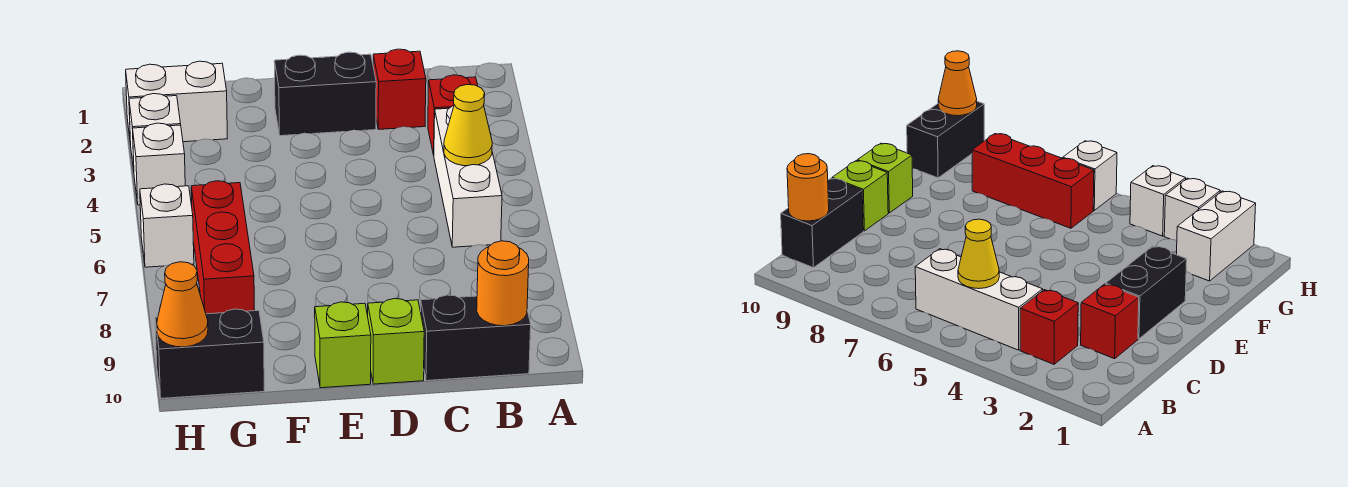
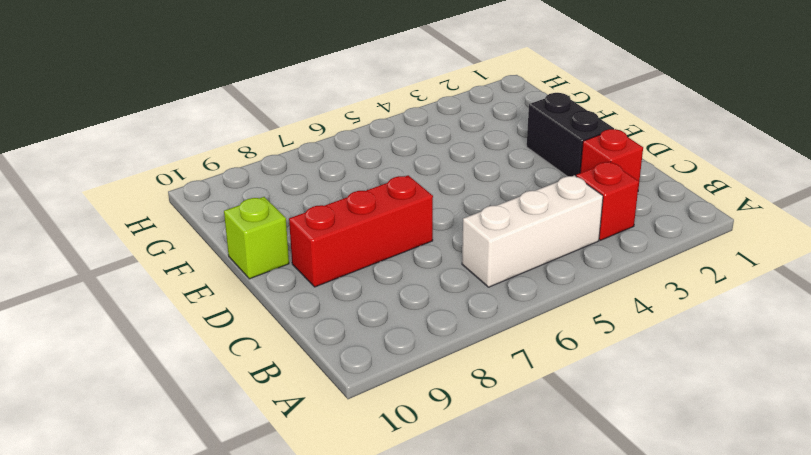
red 1x3 brick [289,175,433,287] -> red 1x3 brick moved to [191,181,255,314]
none -> black 1x2 brick [421,295,531,381]
none -> lime 1x1 brick [368,299,424,384]
none -> white 1x2 brick [126,61,227,144]

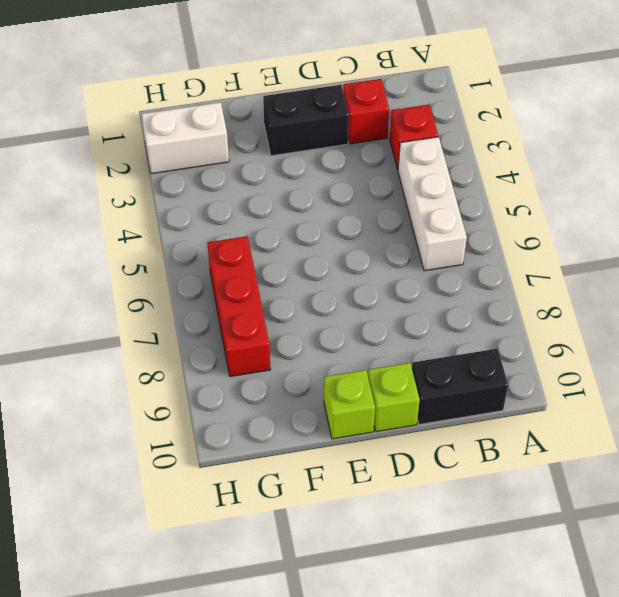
none -> black 1x2 brick [155,309,264,398]
none -> white 1x1 brick [129,94,181,170]
none -> white 1x1 brick [133,123,185,205]

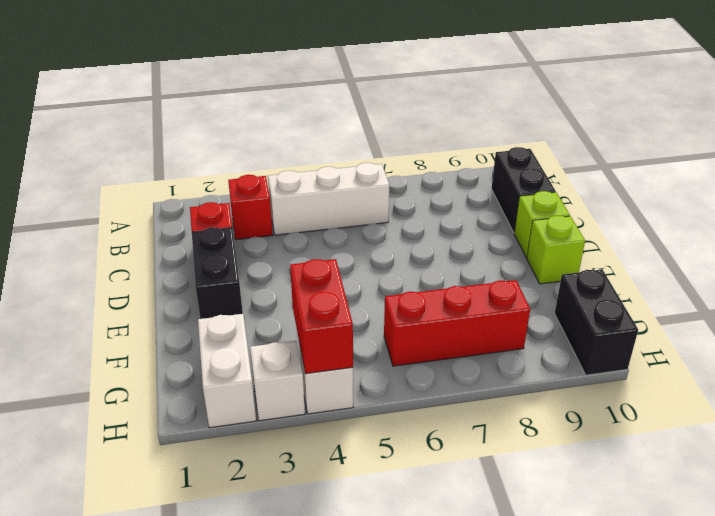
red 1x2 brick [290,259,353,374] -> none
none -> white 1x1 brick [140,184,194,267]
none -> yellow 1x1 cone [444,85,492,166]
none -> orange 1x1 round brick [477,241,529,326]

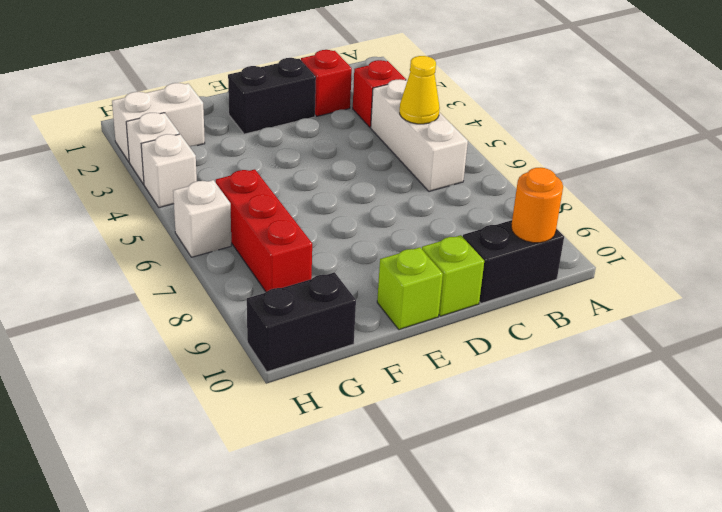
none -> orange 1x1 cone [157,262,208,347]

